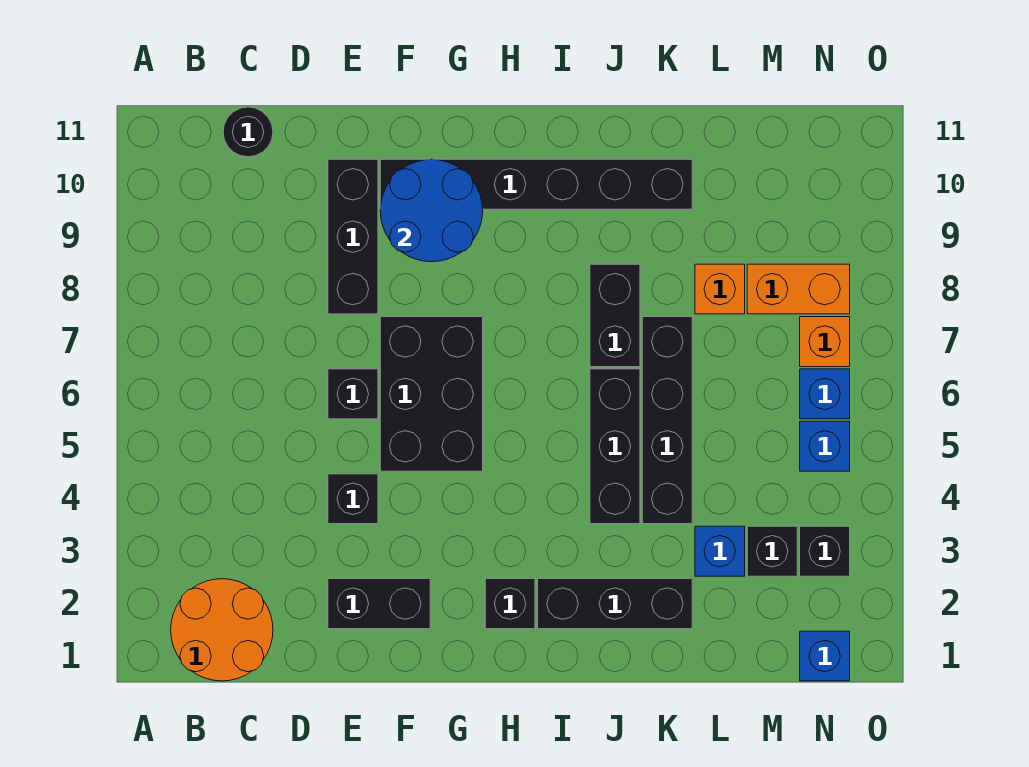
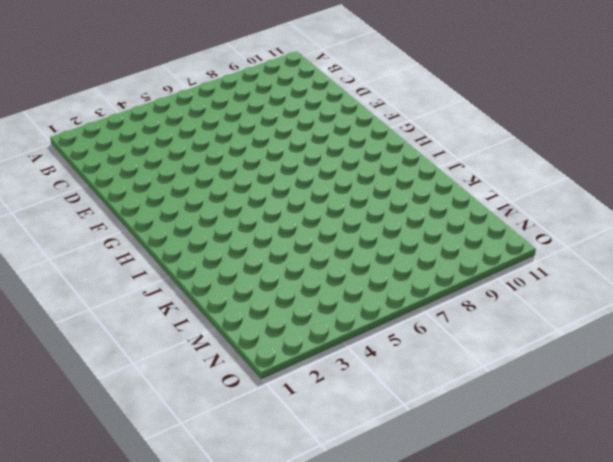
none -> orange 2x2 round brick [171,579,273,681]
none -> black 1x1 round brick [223,107,273,157]
none -> black 1x2 brick [328,579,430,629]

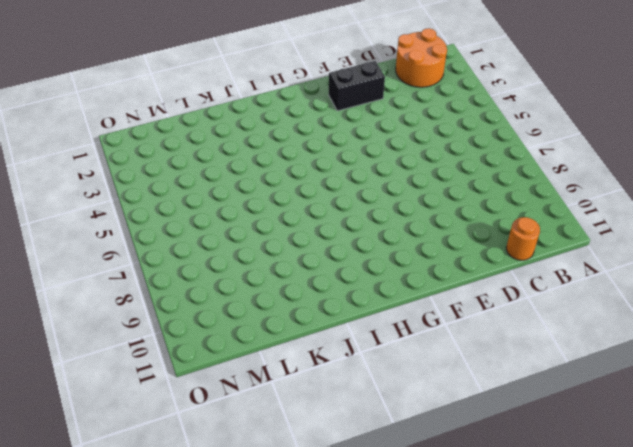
orange 1x1 round brick [506,217,540,260] -> black 1x1 round brick [223,107,273,157]
none -> black 1x1 brick [328,474,378,524]
none -> black 1x1 brick [328,369,378,419]
none -> black 1x3 brick [328,159,378,314]

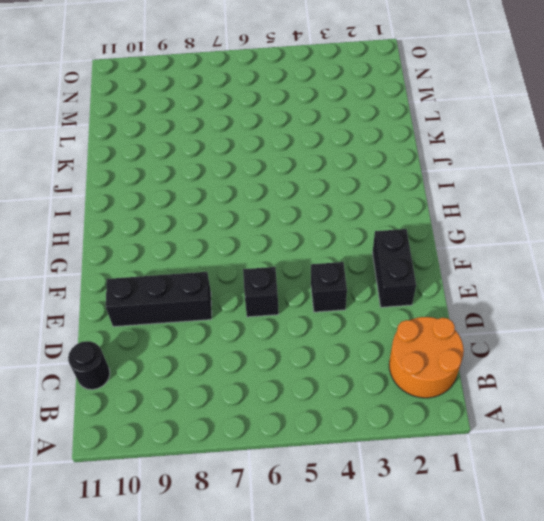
none -> black 2x3 brick [380,317,483,471]
none -> black 1x6 brick [380,159,692,209]
none -> black 1x1 brick [485,579,535,629]

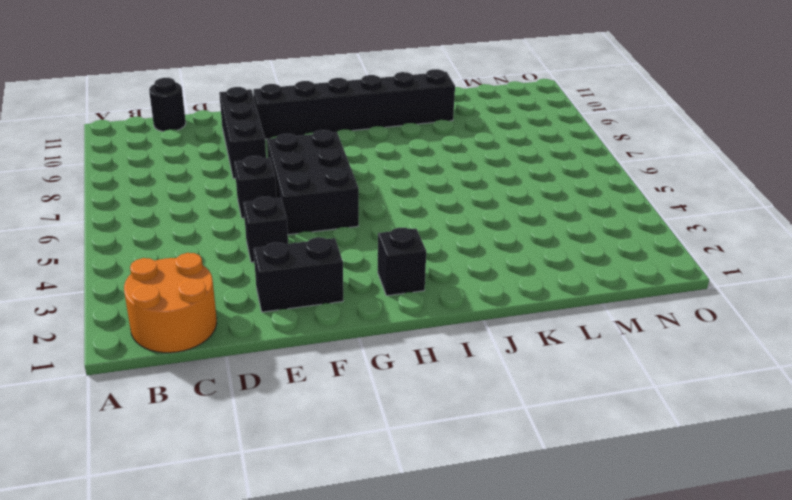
none -> black 1x3 brick [538,579,692,629]
none -> black 1x3 brick [590,369,640,524]
none -> black 1x2 brick [590,264,640,367]

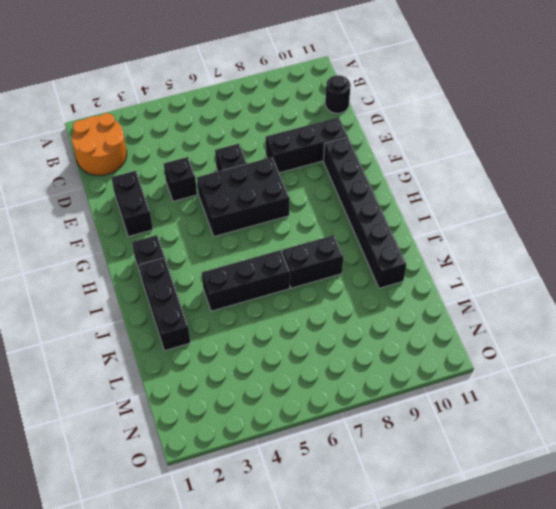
none -> black 1x4 brick [642,317,692,524]
none -> blue 1x1 brick [695,526,745,576]
none -> orange 1x1 brick [695,264,745,314]

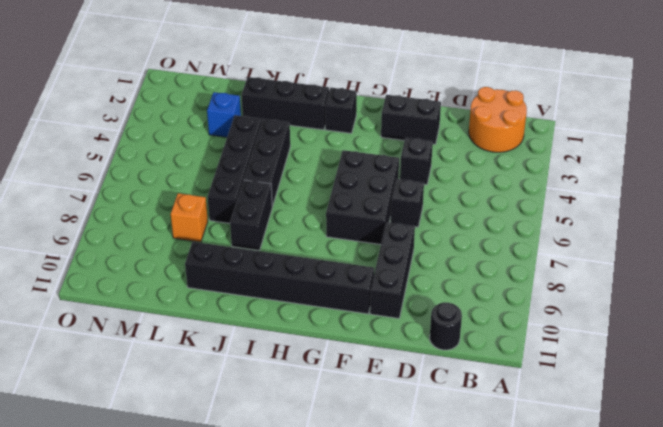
none -> black 1x1 brick [747,526,797,576]
none -> orange 1x2 brick [747,264,850,314]
none -> blue 1x1 brick [800,631,850,681]

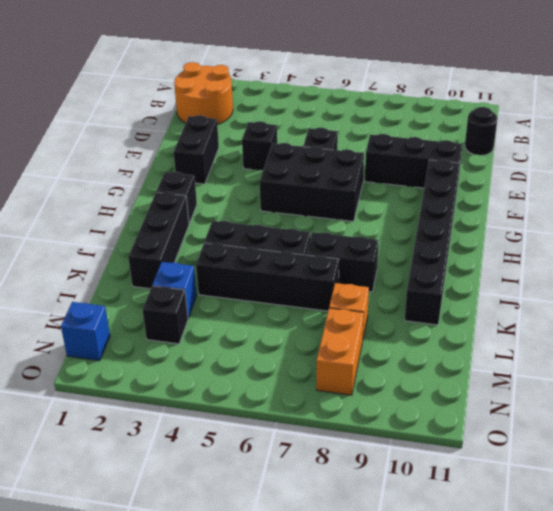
none -> black 1x1 brick [800,526,850,576]
none -> blue 1x1 brick [800,421,850,471]
none -> blue 1x1 brick [800,369,850,419]

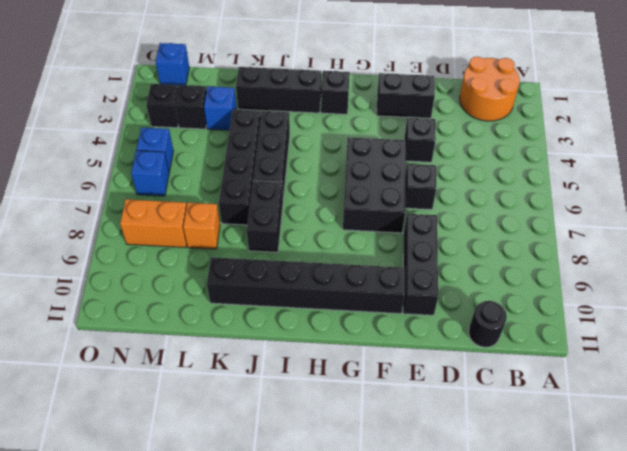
none -> orange 1x1 brick [800,317,850,367]
none -> blue 2x2 round brick [380,159,483,262]

